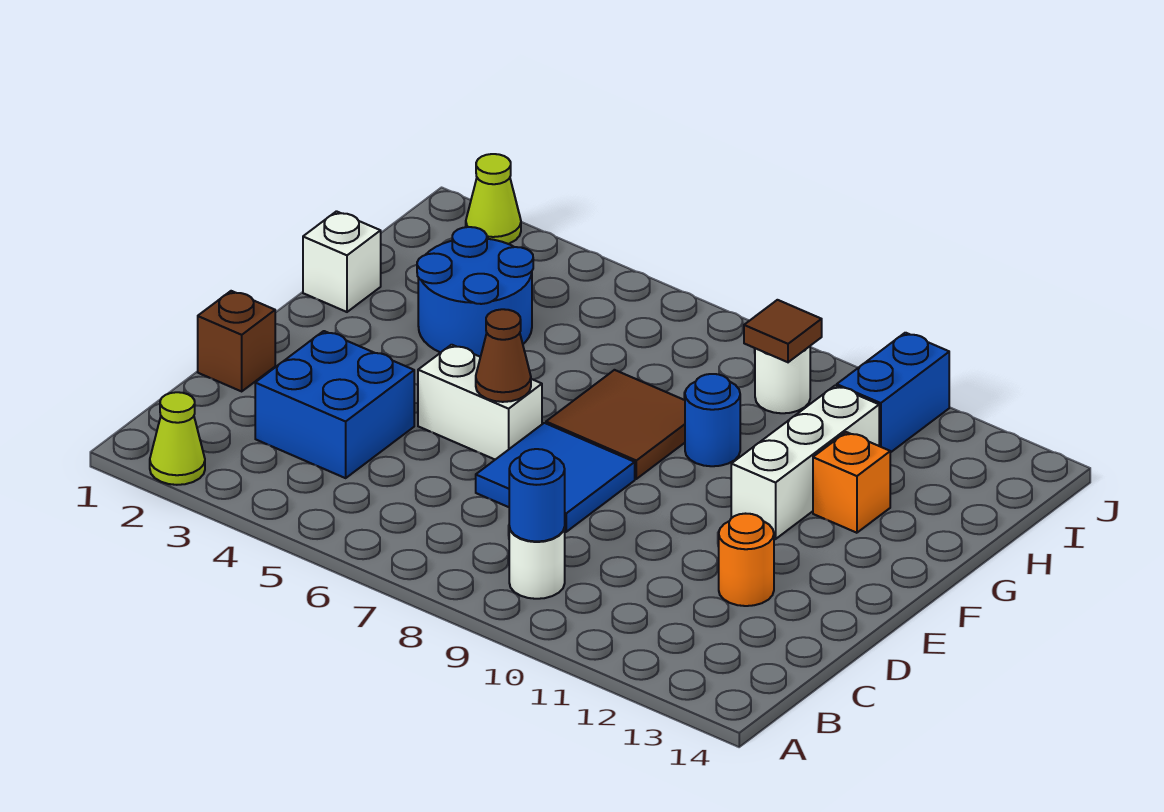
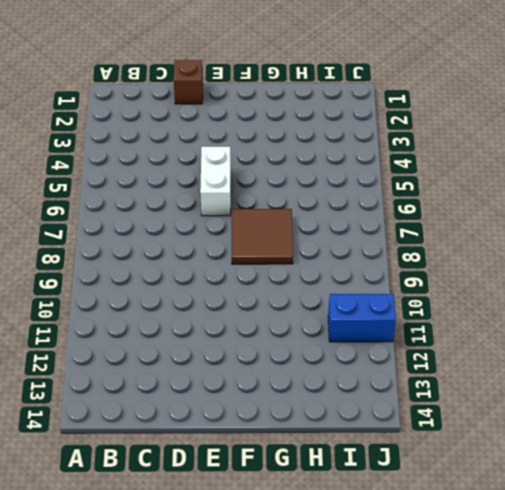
none -> lime 1x1 cone [150,392,205,485]
none -> white 1x1 round brick [509,527,565,599]
none -> blue 2x2 brick [255,331,414,478]

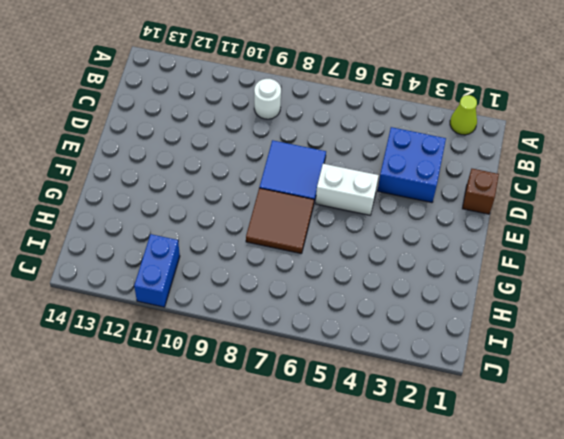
none -> orange 1x1 round brick [719,514,774,606]
none -> white 1x3 brick [731,386,879,539]
none -> white 1x1 brick [303,211,381,312]

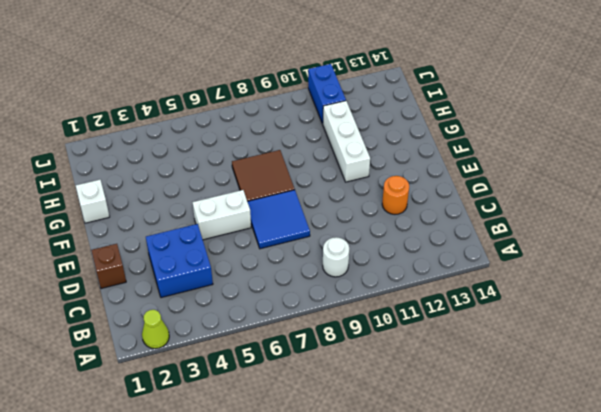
none -> blue 2x2 round brick [417,227,533,357]
none -> blue 1x1 round brick [685,374,740,466]
none -> orange 1x1 brick [813,432,890,533]

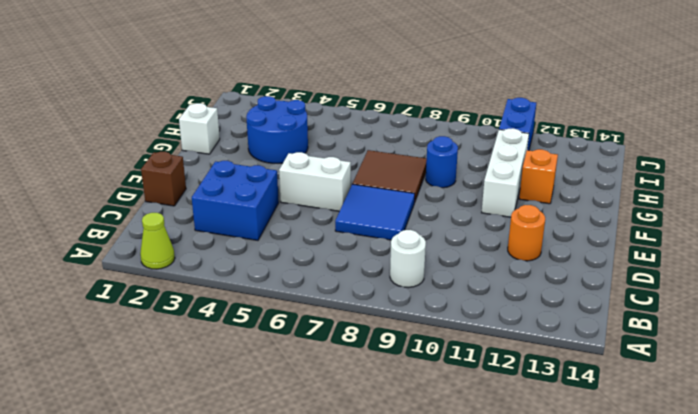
none -> white 1x1 round brick [755,346,810,413]
none -> lime 1x1 cone [466,154,521,244]
none -> blue 1x1 round brick [509,449,565,542]

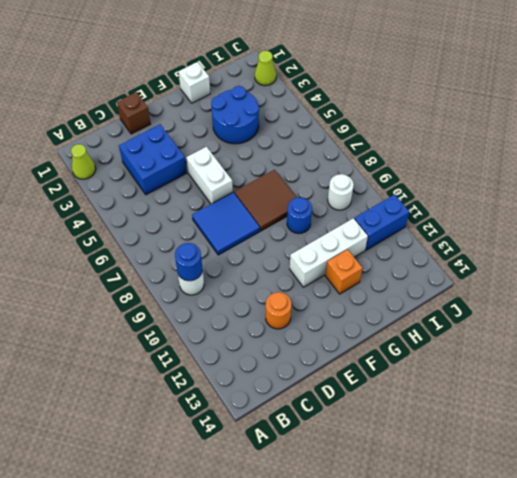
none -> brown 1x1 cone [476,309,531,402]
none -> brown 1x1 tile [744,300,822,362]

